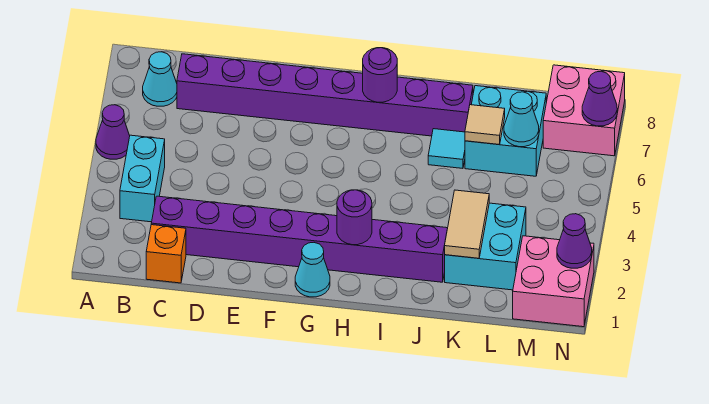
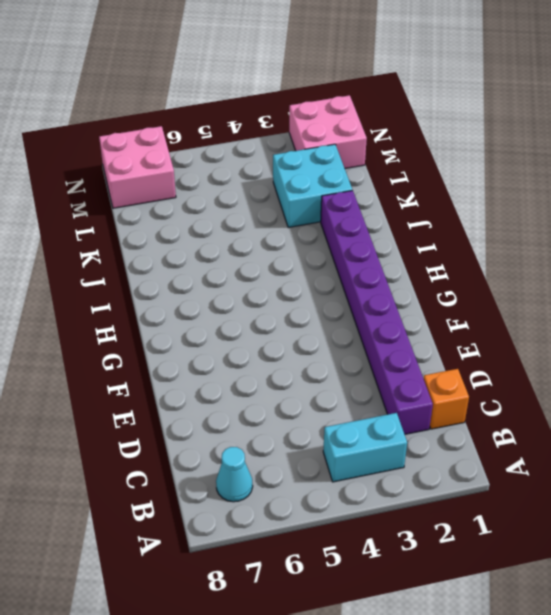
none -> purple 1x1 cone [96,105,130,159]
none -> purple 1x8 brick [177,54,473,136]
none -> cyan 1x1 cone [295,243,330,297]

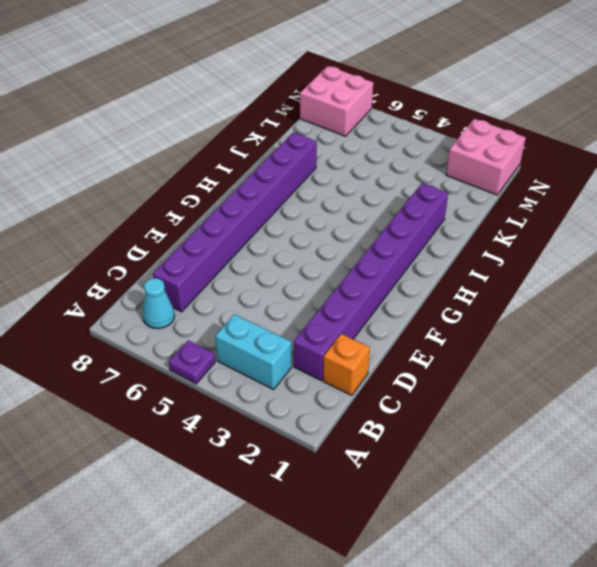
purple 1x1 plate [169,340,216,384] -> purple 1x1 cone [96,105,130,159]
none -> cyan 1x1 cone [295,243,330,297]
none -> cyan 1x1 tile [428,129,465,168]
none -> cyan 2x2 brick [445,203,526,290]

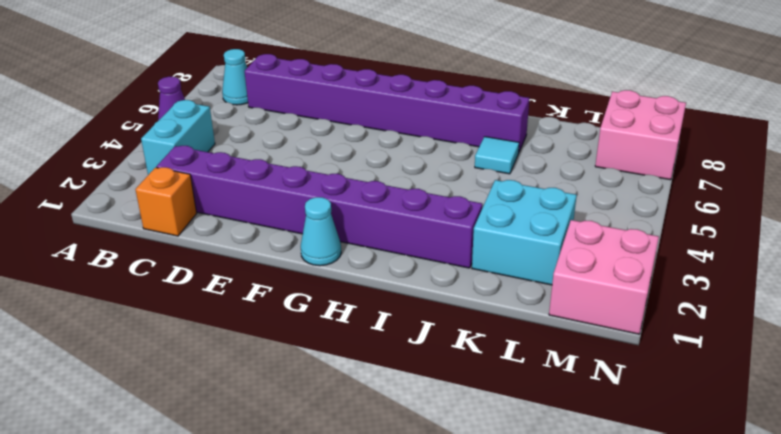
none -> cyan 2x2 brick [465,86,546,176]
none -> purple 1x1 round brick [337,190,372,245]
none -> purple 1x1 round brick [363,48,397,102]

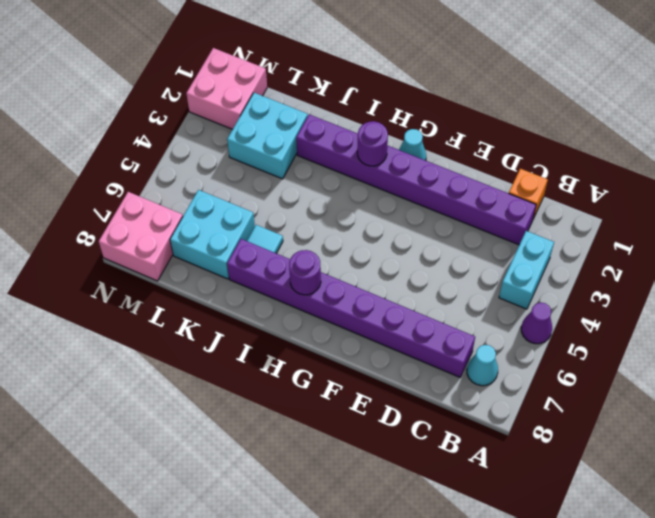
none -> tan 1x2 tile [445,190,489,258]
none -> tan 1x1 tile [465,105,505,145]
none -> cyan 1x1 cone [504,92,539,147]

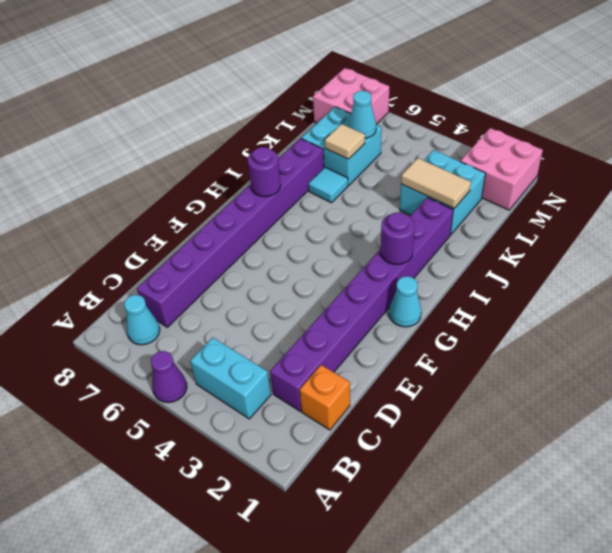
none -> purple 1x1 cone [557,214,592,268]
none -> purple 1x1 cone [582,71,617,126]

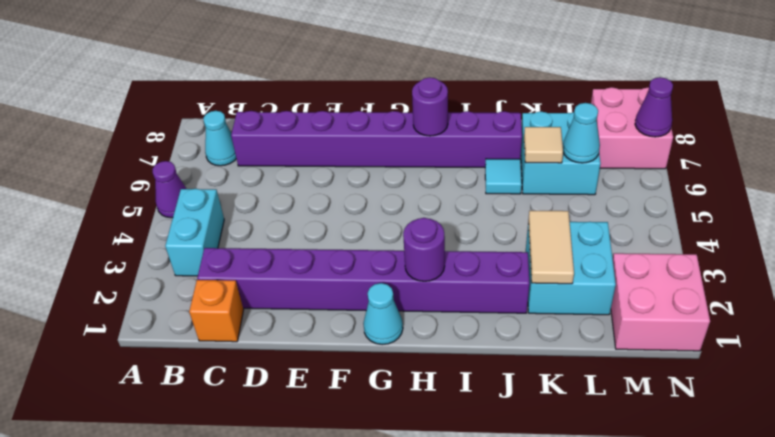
none -> purple 1x1 cone [557,214,592,268]

